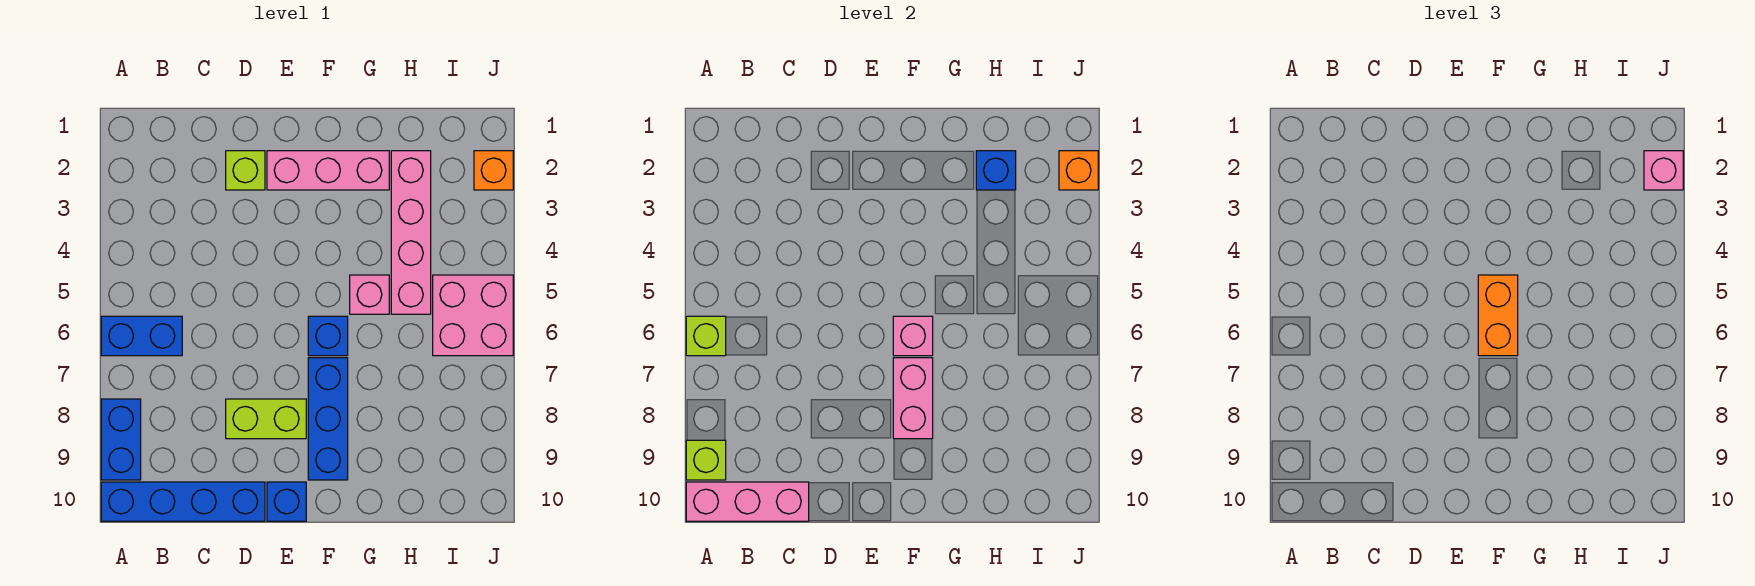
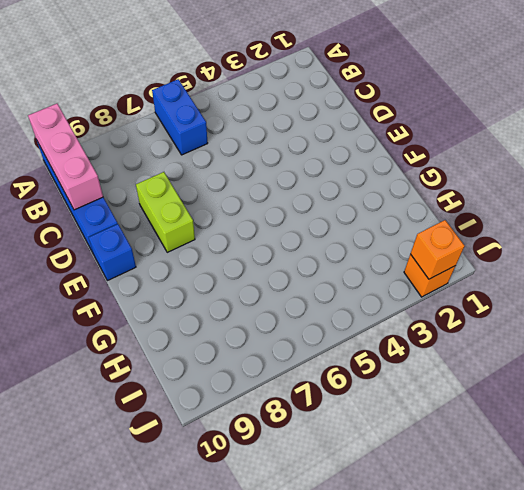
none -> blue 1x2 brick [101,399,141,480]
none -> lime 1x1 brick [226,151,265,190]
none -> pink 1x3 brick [267,151,389,190]

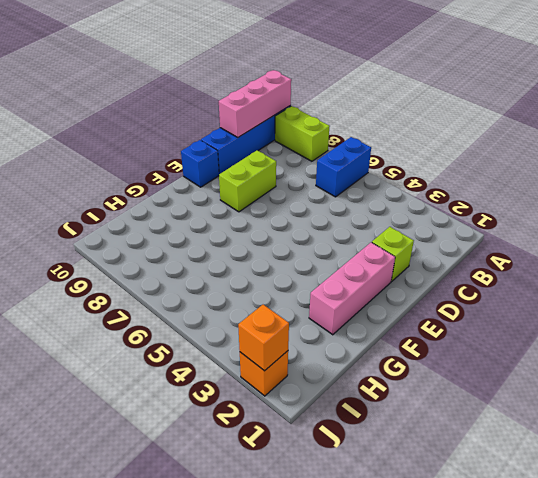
lime 1x2 brick [275,106,329,161] -> blue 1x2 brick [101,399,141,480]
none -> blue 1x1 brick [308,316,348,356]
none -> blue 1x3 brick [308,358,348,480]
none -> pink 1x1 brick [350,275,389,314]

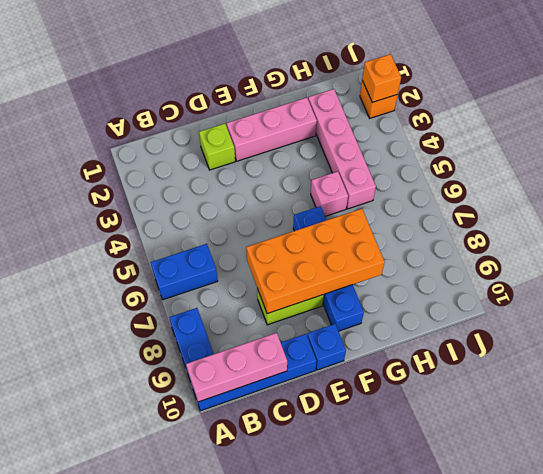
orange 2x4 brick [246,209,385,314] -> pink 1x2 brick [893,358,933,439]
none -> pink 2x2 brick [433,275,513,356]
none -> lime 1x1 brick [686,316,726,356]
none -> lime 1x1 brick [686,440,726,480]

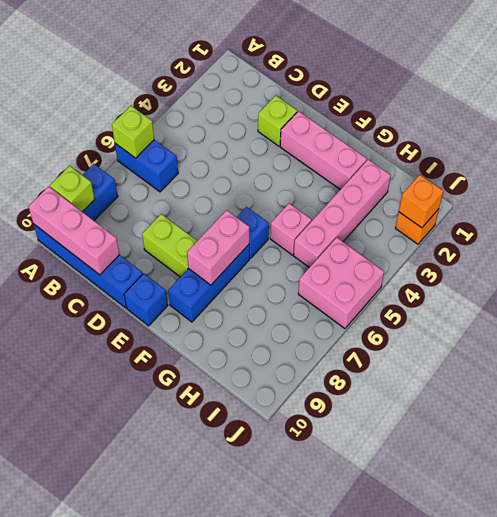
none -> pink 1x1 brick [893,316,933,356]
none -> blue 1x1 brick [976,151,1016,190]
none -> orange 1x2 brick [1478,275,1518,356]

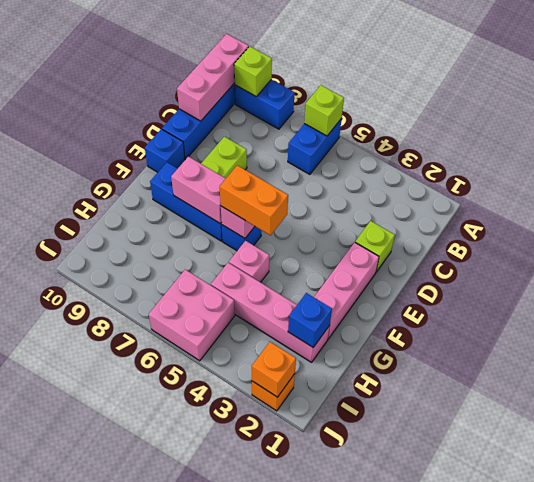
none -> pink 1x1 brick [1644,151,1683,190]

